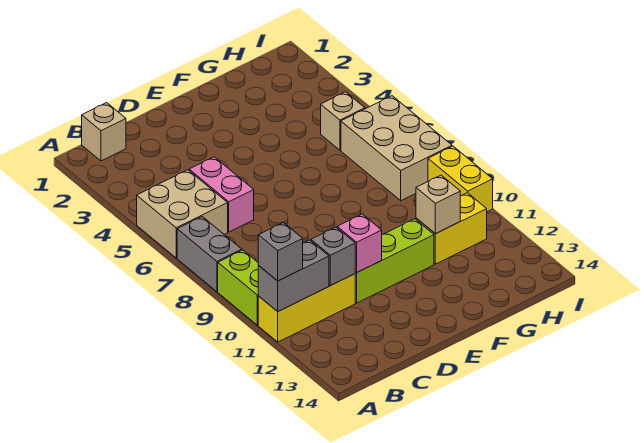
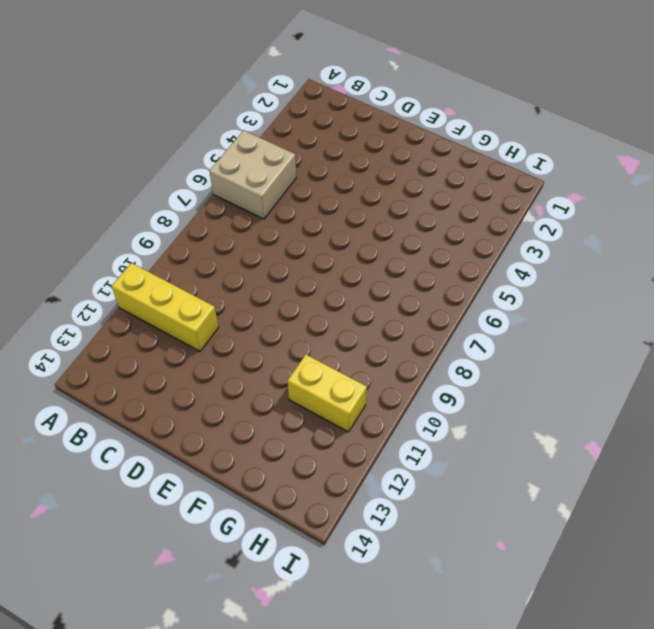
none -> grey 1x2 brick [177,217,242,292]
none -> lime 1x2 brick [218,250,259,325]
none -> tan 1x1 brick [82,103,126,161]

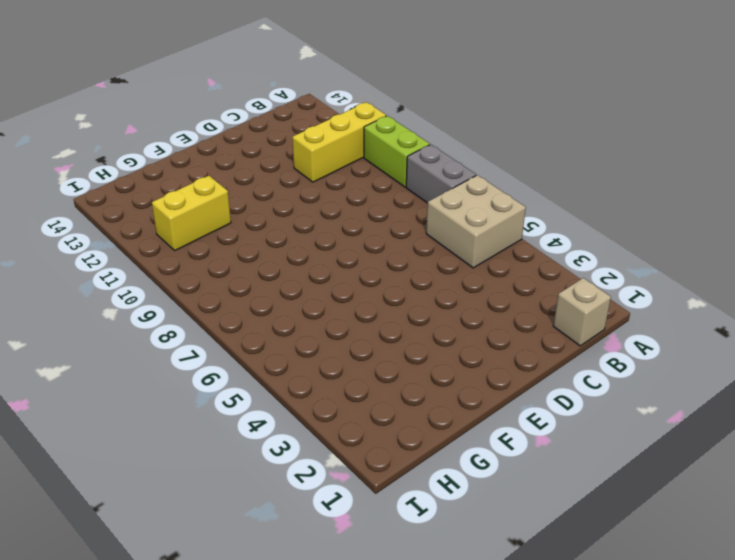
none -> pink 1x2 brick [189,157,254,232]
none -> lime 1x3 brick [355,219,434,303]
none -> tan 1x1 brick [321,92,365,150]

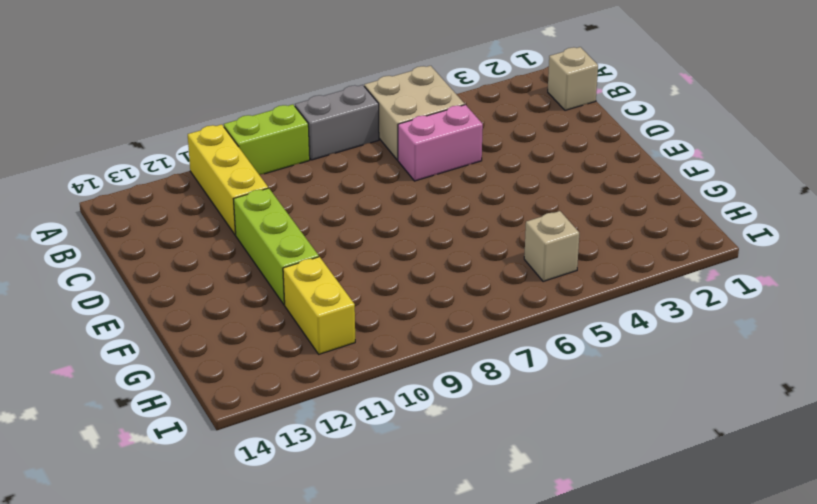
none -> tan 2x3 brick [341,96,452,201]
none -> yellow 1x2 brick [428,146,493,212]
none -> grey 1x2 brick [258,240,329,311]

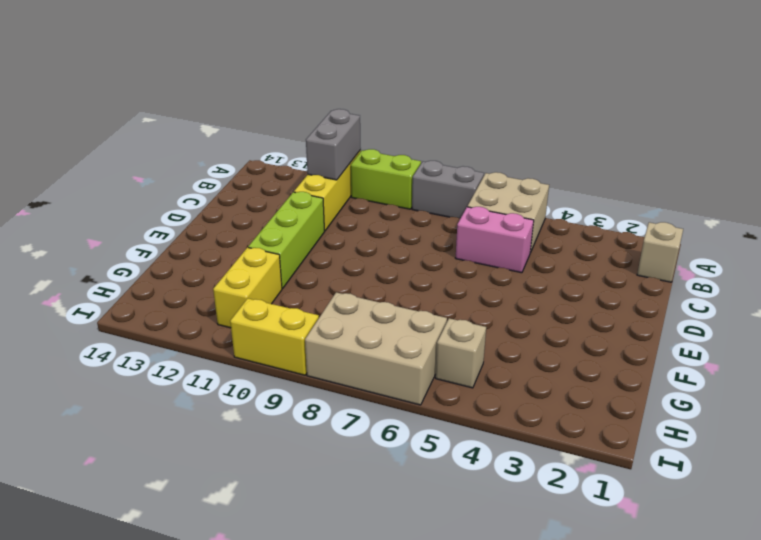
none -> grey 1x1 brick [311,227,355,286]
none -> pink 1x1 brick [337,214,382,273]
none -> tan 1x1 brick [416,175,460,234]

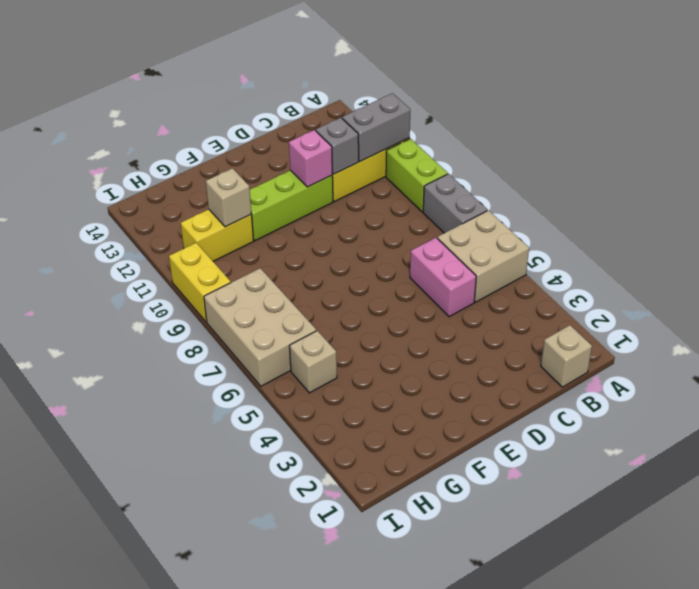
none -> grey 1x1 brick [258,223,303,281]

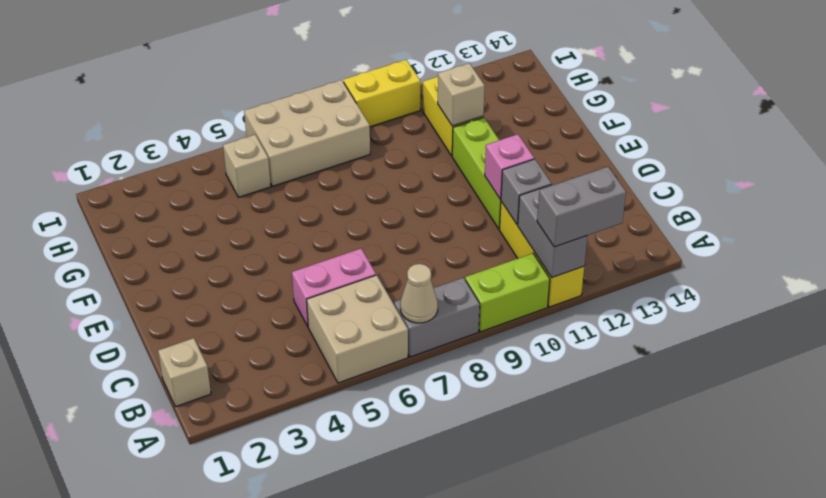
tan 1x1 cone [400,264,438,323] -> none
grey 1x2 brick [537,167,626,247] -> grey 1x1 brick [258,223,303,281]

